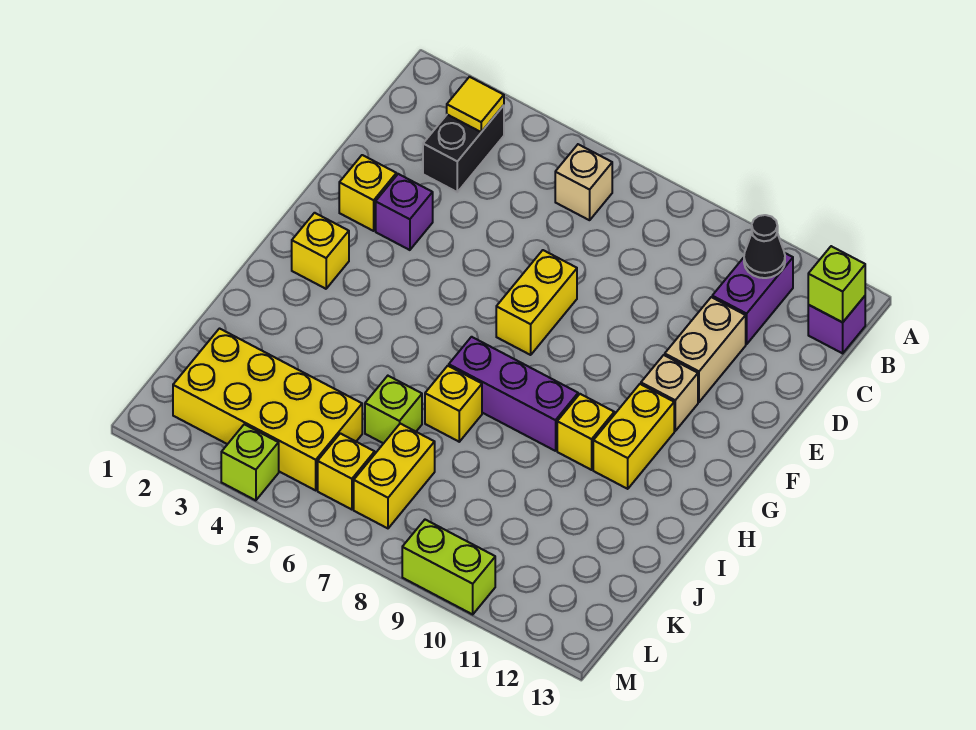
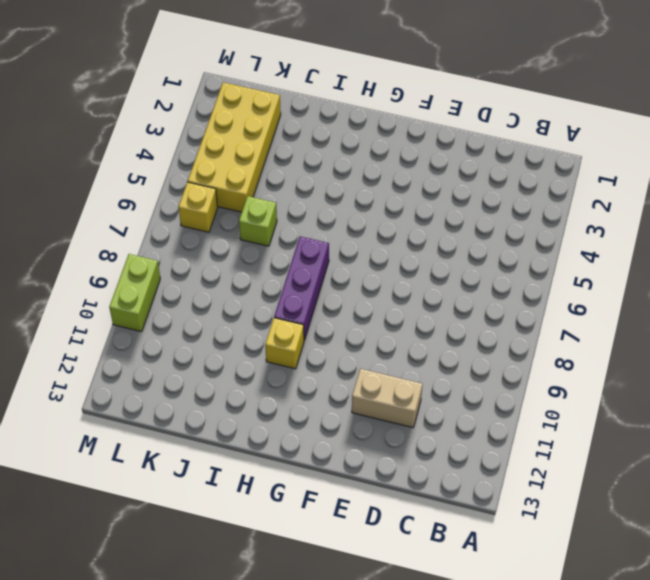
none -> black 1x2 brick [423,105,504,192]
none -> tan 1x1 brick [555,144,612,220]
none -> purple 1x2 brick [712,253,793,344]

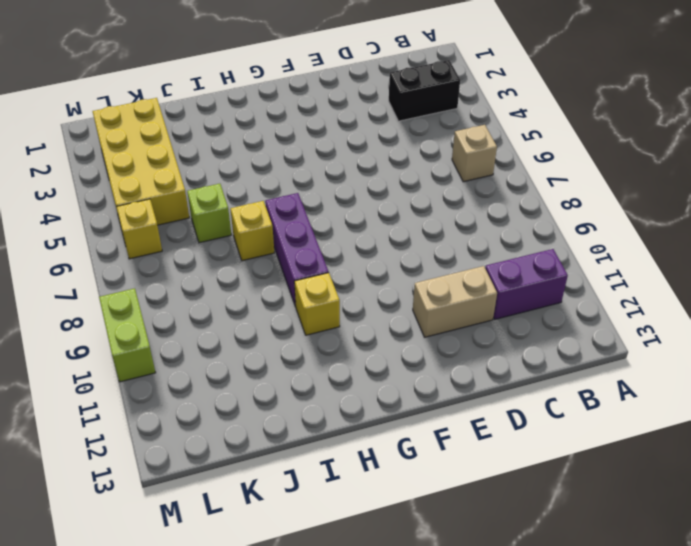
none -> purple 1x1 brick [808,296,865,353]
none -> yellow 1x1 brick [339,155,396,231]
none -> purple 1x1 brick [376,174,433,250]

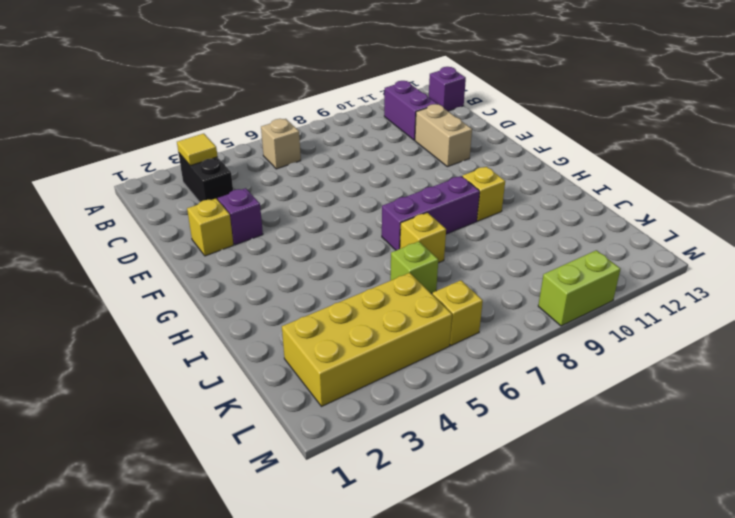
none -> yellow 1x2 brick [496,250,577,355]
none -> tan 1x1 brick [641,355,698,431]
none -> yellow 1x1 brick [292,213,349,289]

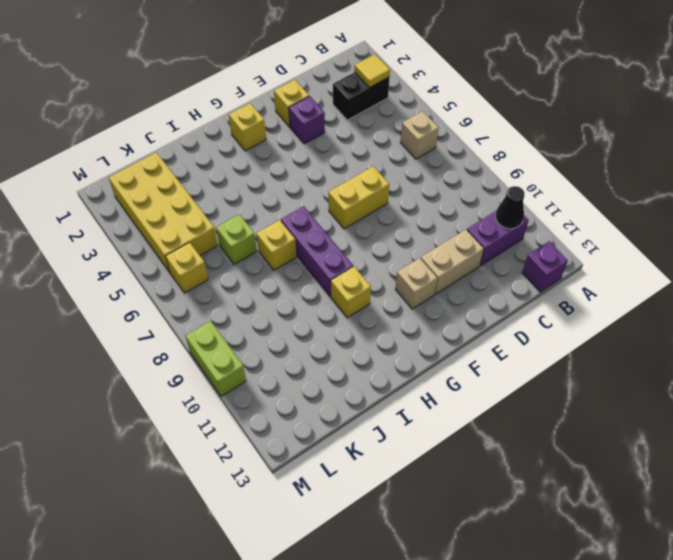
none -> yellow 1x2 brick [593,384,674,489]
none -> yellow 1x2 brick [354,424,435,528]
none -> lime 1x1 brick [221,424,279,500]

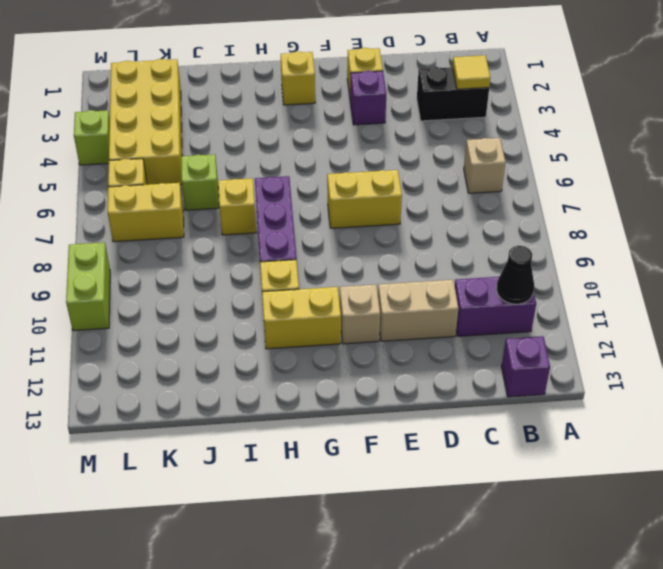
none -> lime 1x1 brick [808,246,865,322]

